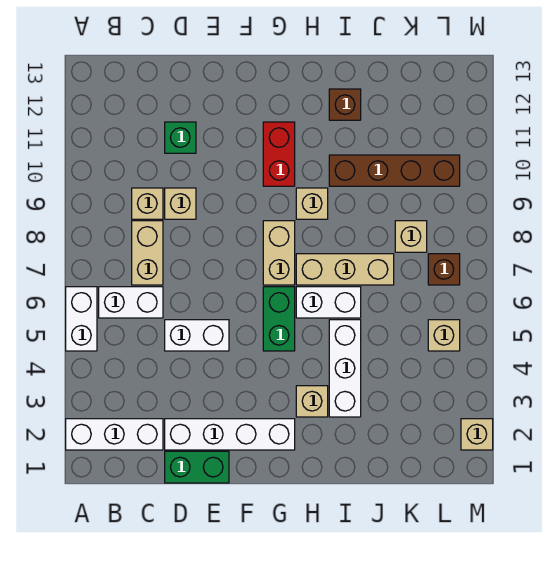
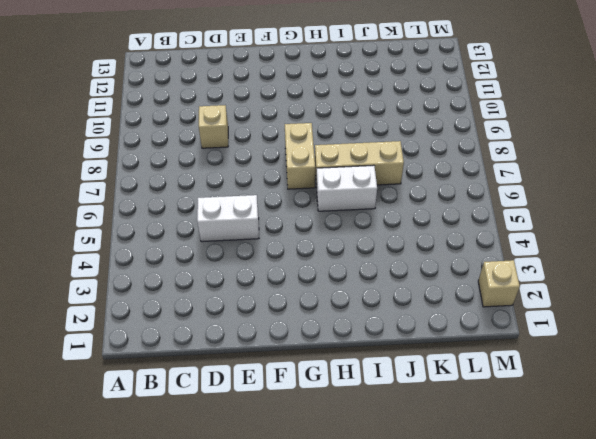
none -> white 1x3 brick [66,419,163,450]
none -> white 1x2 brick [66,287,97,351]
none -> white 1x2 brick [99,287,163,318]

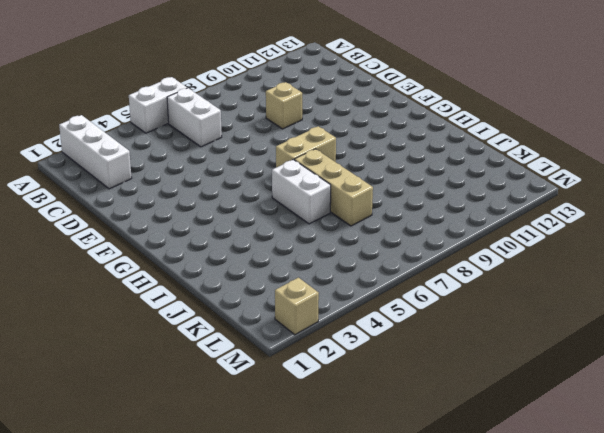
none -> tan 1x2 brick [132,221,163,285]
none -> tan 1x1 brick [132,188,163,219]
none -> green 1x2 brick [165,451,229,483]

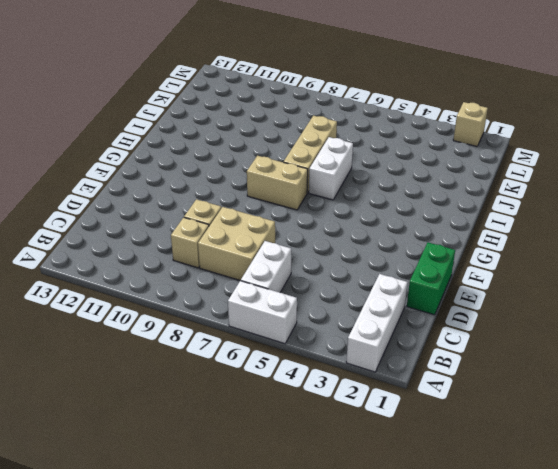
tan 2x2 brick [198,207,275,281] -> tan 1x2 brick [132,221,163,285]
none -> white 1x4 brick [165,419,295,450]
none -> white 1x2 brick [165,320,229,351]
none -> green 1x1 brick [165,122,196,153]

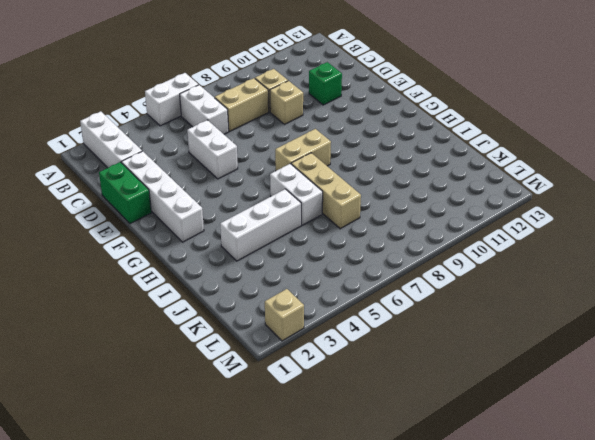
none -> green 1x2 brick [263,287,295,351]
none -> red 1x2 brick [263,122,295,186]
none -> tan 1x1 brick [296,386,328,417]

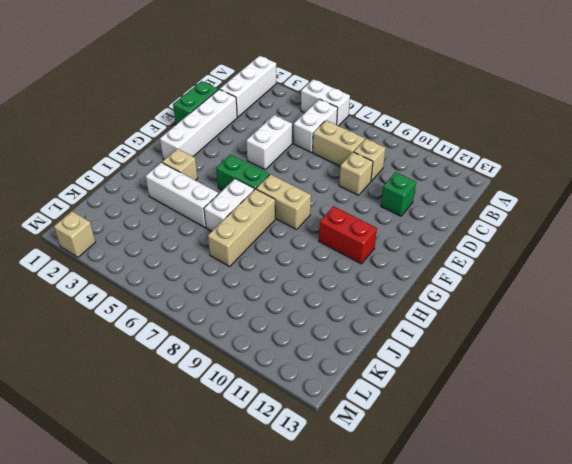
none -> tan 1x1 brick [296,188,328,219]
none -> brown 1x4 brick [329,155,460,186]
none -> brown 1x1 brick [329,89,361,120]

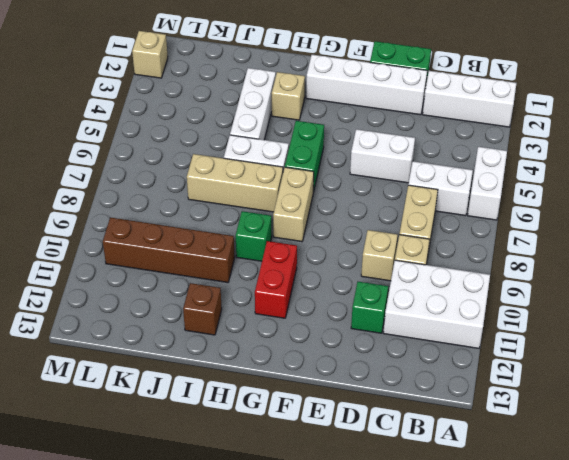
white 2x3 brick [383,260,490,348] -> none
green 1x1 brick [236,211,272,261] -> tan 1x1 brick [296,188,328,219]
none -> tan 1x1 brick [395,221,427,252]
none -> tan 1x1 brick [428,320,460,351]
none -> brown 1x1 brick [428,254,460,285]

